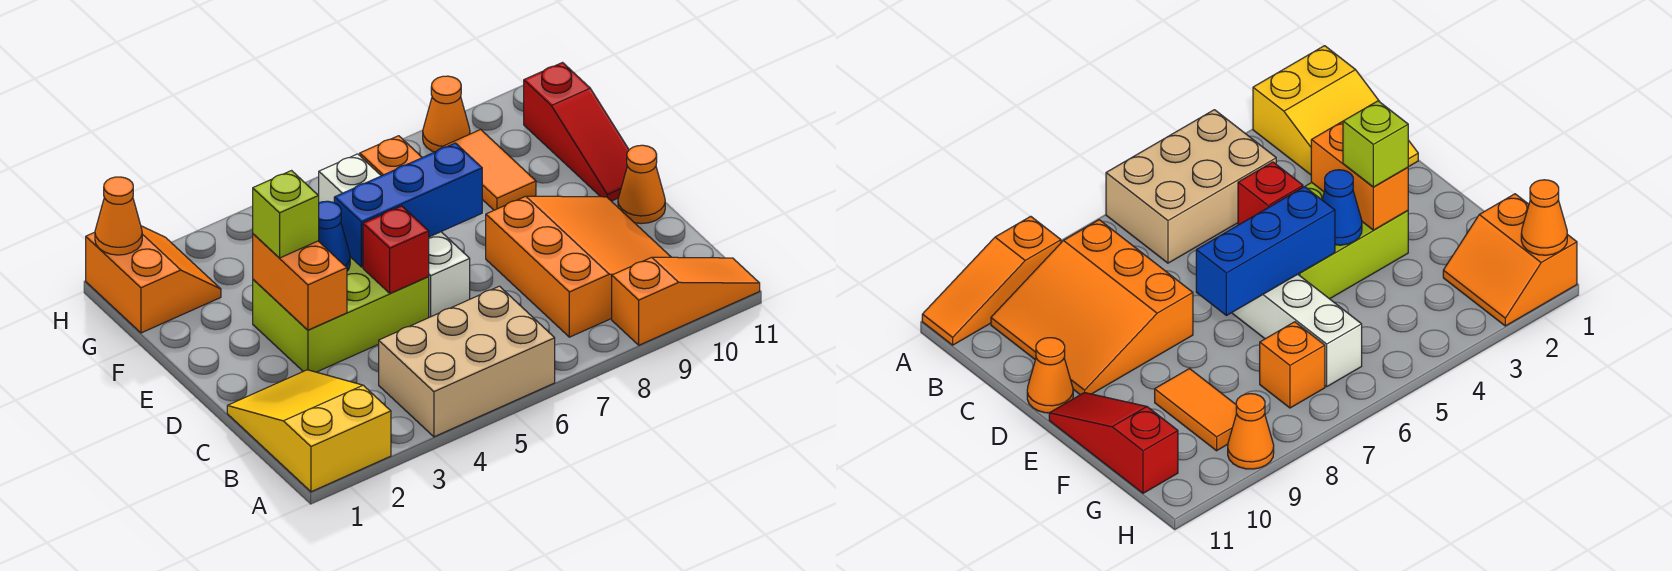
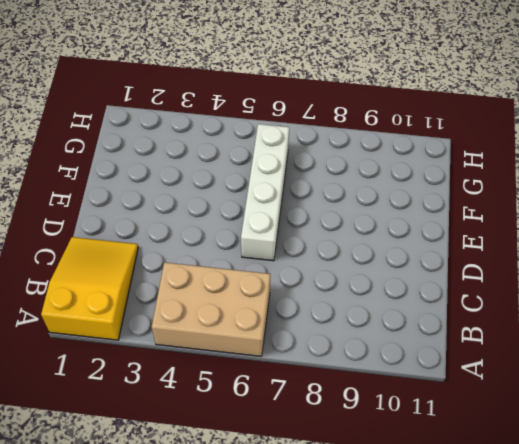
none -> orange 1x3 slope [612,257,760,345]
none -> orange 3x3 slope [486,196,671,337]
none -> lime 2x3 brick [253,257,429,372]

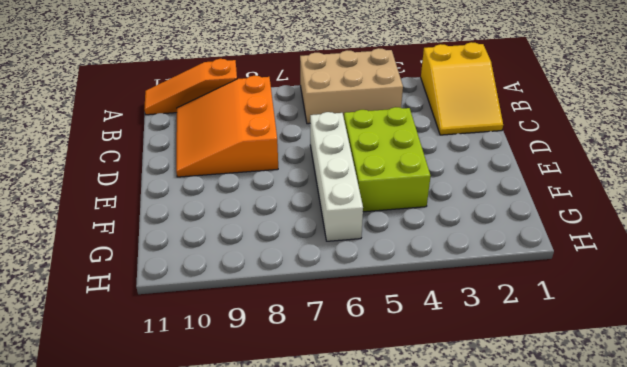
lime 2x3 brick [344,107,431,212] -> lime 2x3 brick turned to [253,257,429,372]
none -> orange 1x1 cone [618,145,665,224]
none -> red 1x3 slope [524,63,629,201]
none -> orange 1x2 tile [442,129,536,210]

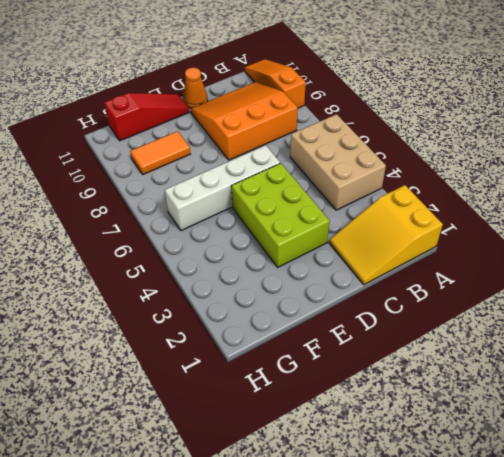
none -> orange 2x2 slope [86,226,221,333]
none -> orange 1x1 brick [360,136,422,176]
none -> orange 1x1 cone [423,76,470,152]

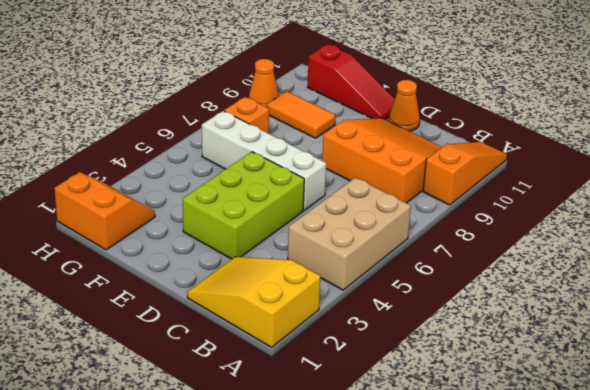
none -> orange 1x2 brick [253,234,347,330]
none -> red 1x1 brick [363,206,429,293]
none -> blue 1x1 cone [319,201,350,271]

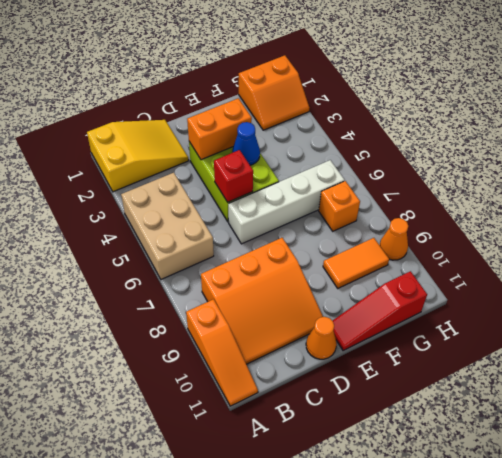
none -> blue 1x3 brick [334,143,482,267]
none -> orange 1x1 cone [95,177,142,255]
none -> lime 1x1 brick [253,171,319,258]

